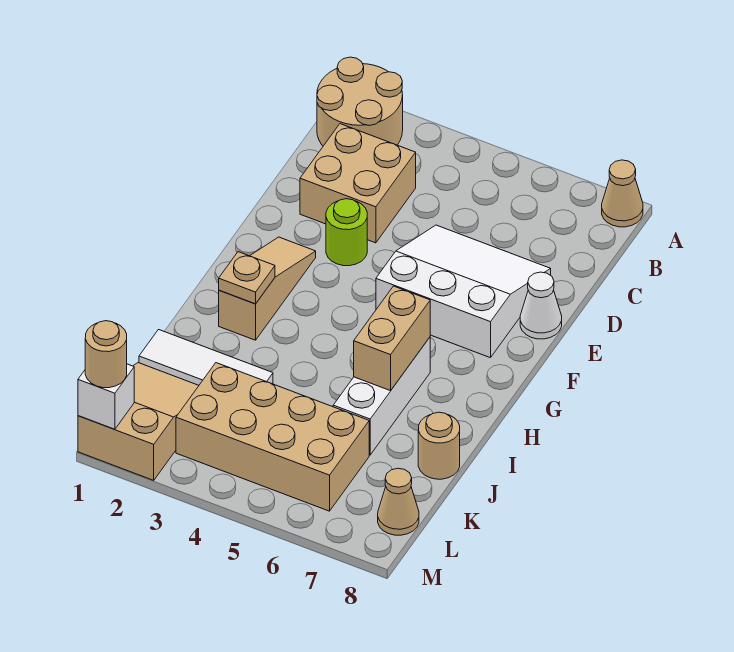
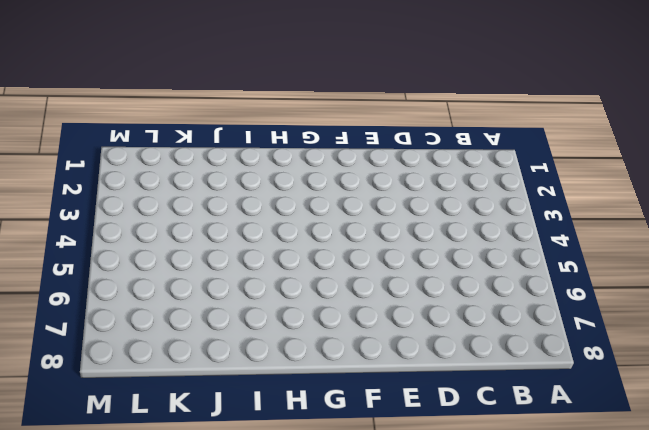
none -> tan 2x2 round brick [317,57,403,146]
none -> tan 1x1 cone [602,160,643,227]
none -> tan 2x2 brick [300,124,416,243]

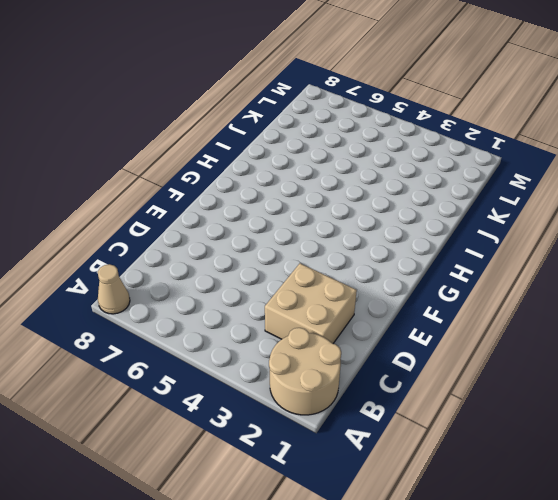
none -> white 3x3 slope [376,225,551,358]
none -> lime 1x1 round brick [326,199,367,266]
none -> white 1x1 cone [520,272,562,339]

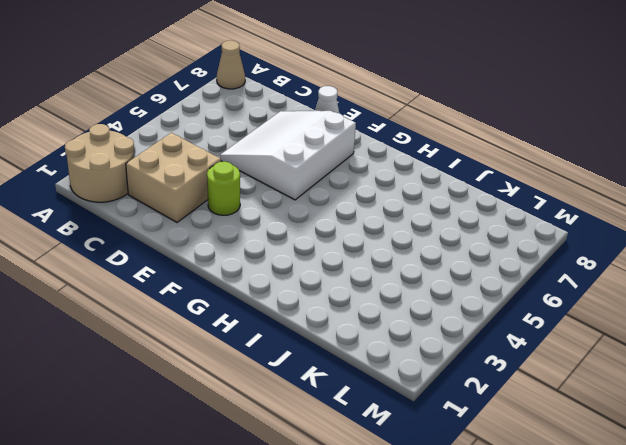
none -> tan 1x3 slope [219,237,316,340]
none -> white 1x3 brick [333,337,430,455]
none -> white 1x3 tile [139,330,273,385]

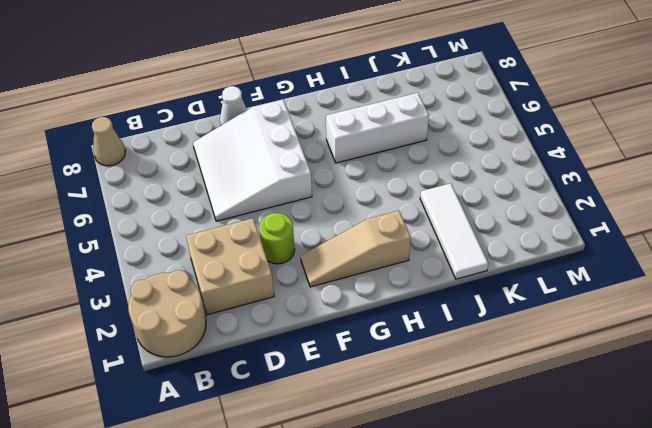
none -> tan 1x1 round brick [418,412,460,479]
none -> tan 2x3 slope [78,363,199,480]
none -> tan 2x4 brick [176,363,369,511]

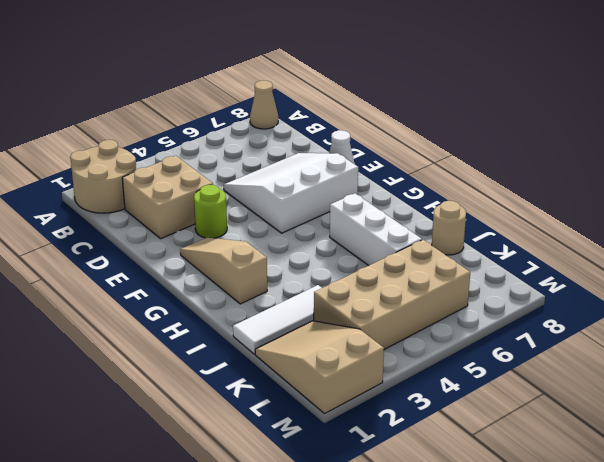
none -> tan 1x1 cone [378,468,419,535]
none -> tan 1x1 plate [219,252,275,304]
none -> tan 1x2 brick [354,286,430,391]

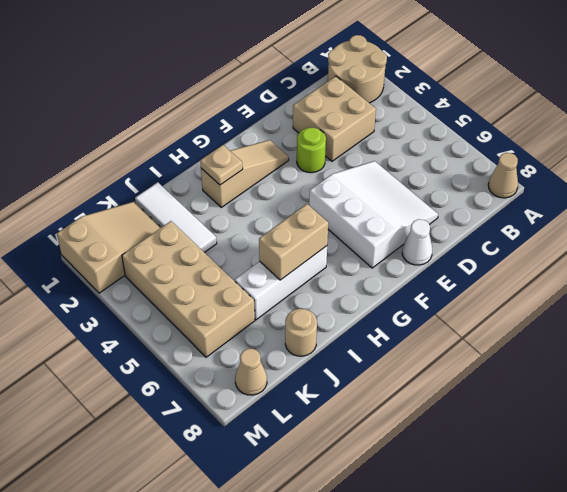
none -> white 1x1 brick [78,364,134,429]
none -> tan 1x1 round brick [85,321,127,388]

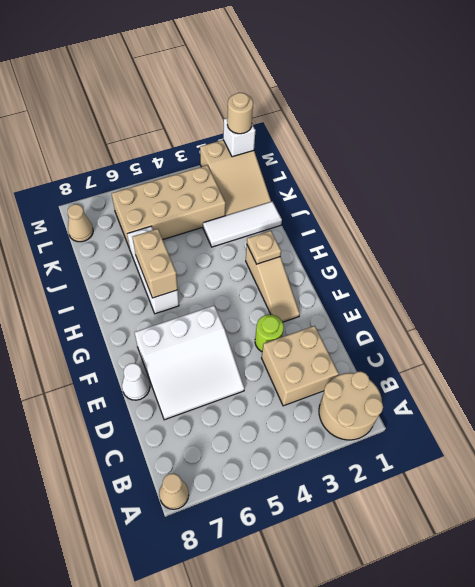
none -> tan 1x1 round brick [418,412,460,479]

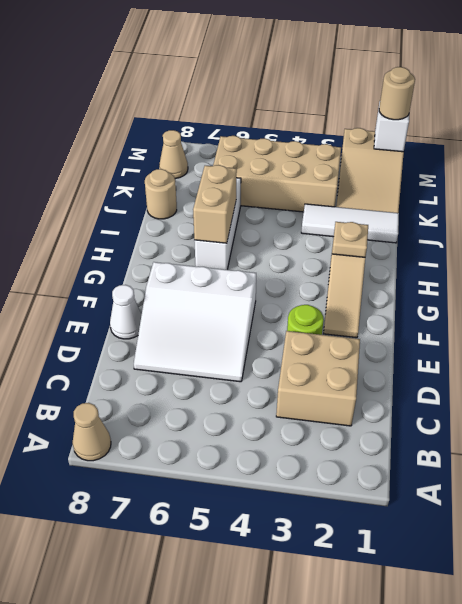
none -> tan 2x2 round brick [317,57,403,146]

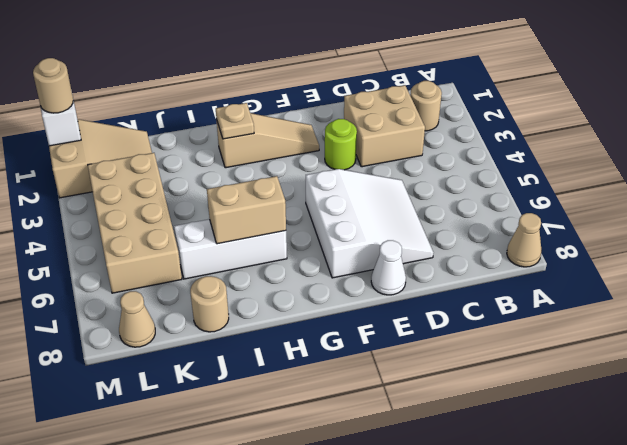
tan 1x1 round brick [410,81,442,131] -> tan 2x2 round brick [317,57,403,146]
none -> white 1x3 tile [139,330,273,385]

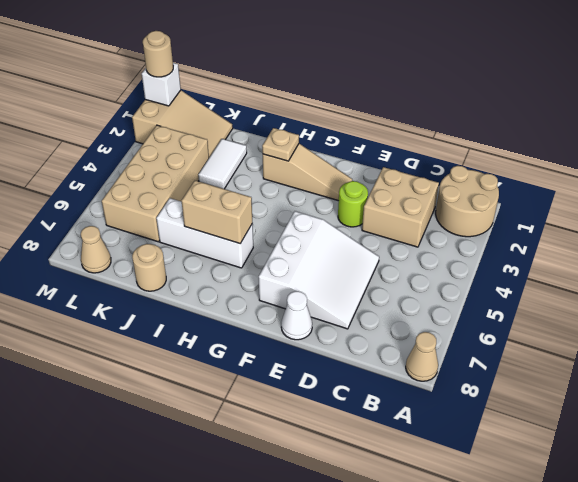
white 1x2 tile [198,139,247,189] -> white 1x3 tile [139,330,273,385]

